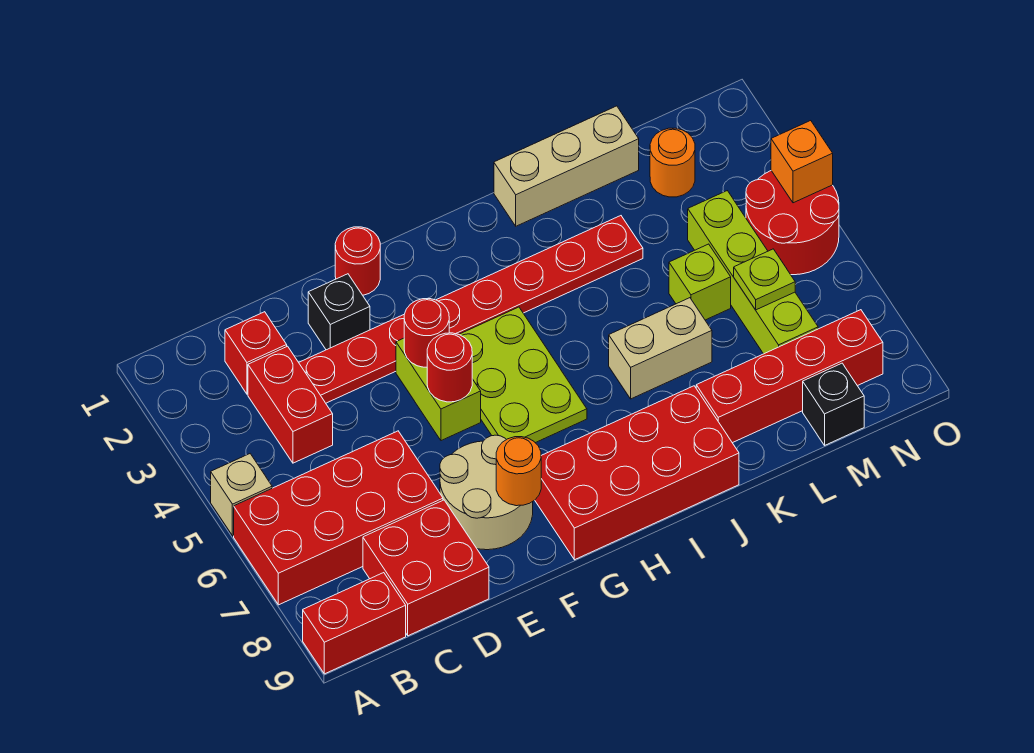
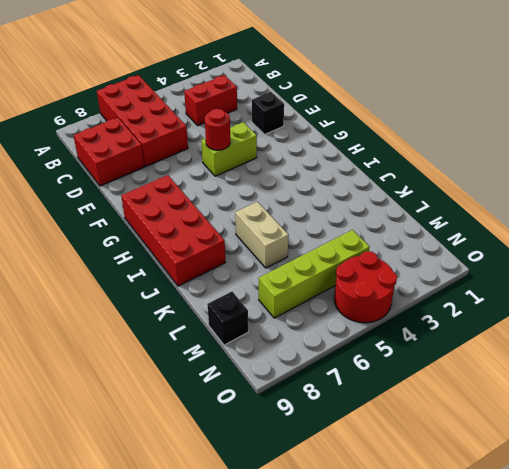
none -> tan 1x1 brick [211,454,272,536]
none -> red 1x2 brick [303,573,406,674]
none -> red 1x1 brick [225,312,287,394]

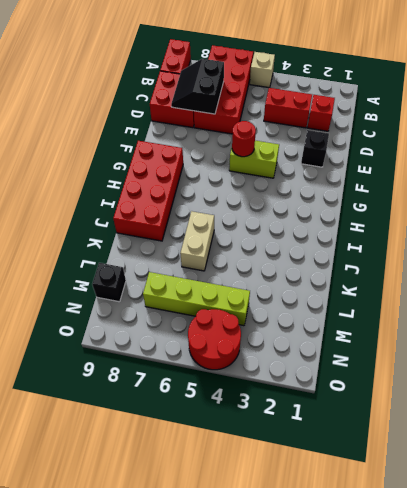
black 2x2 slope [171,59,224,114] -> none
none -> red 1x8 plate [299,216,643,403]
none -> tan 2x2 round brick [440,435,533,550]
none -> red 1x1 round brick [335,227,380,295]

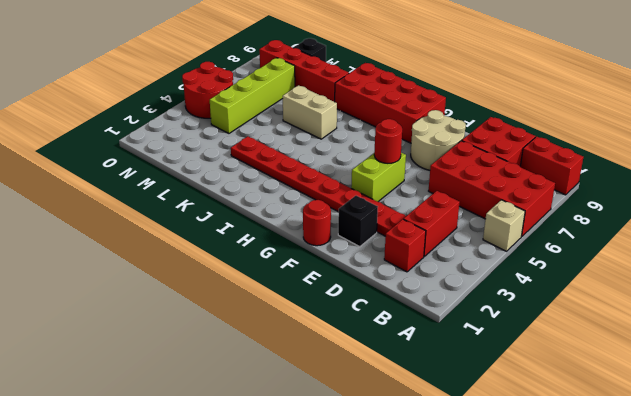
none -> lime 2x3 plate [459,307,587,443]
none -> tan 1x3 brick [494,106,639,226]
none -> lime 1x1 brick [669,244,731,320]

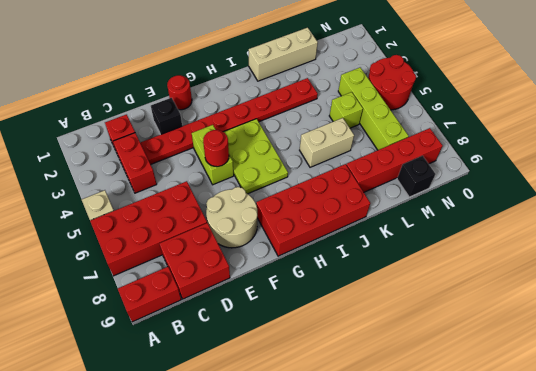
none -> orange 1x1 round brick [650,128,695,197]
none -> red 1x1 round brick [404,299,449,367]
none -> orange 1x1 round brick [496,437,541,506]

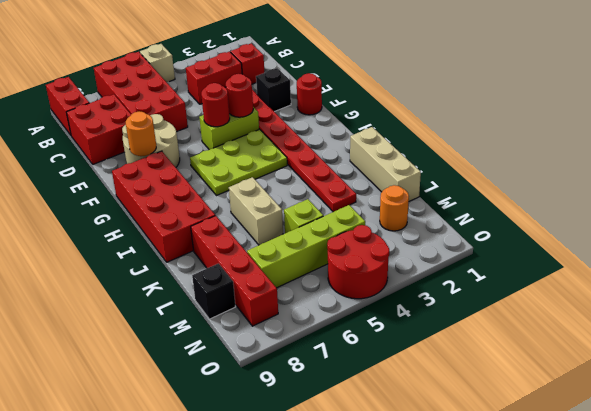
none -> lime 1x1 plate [734,249,795,310]
none -> orange 1x1 brick [771,121,833,203]

